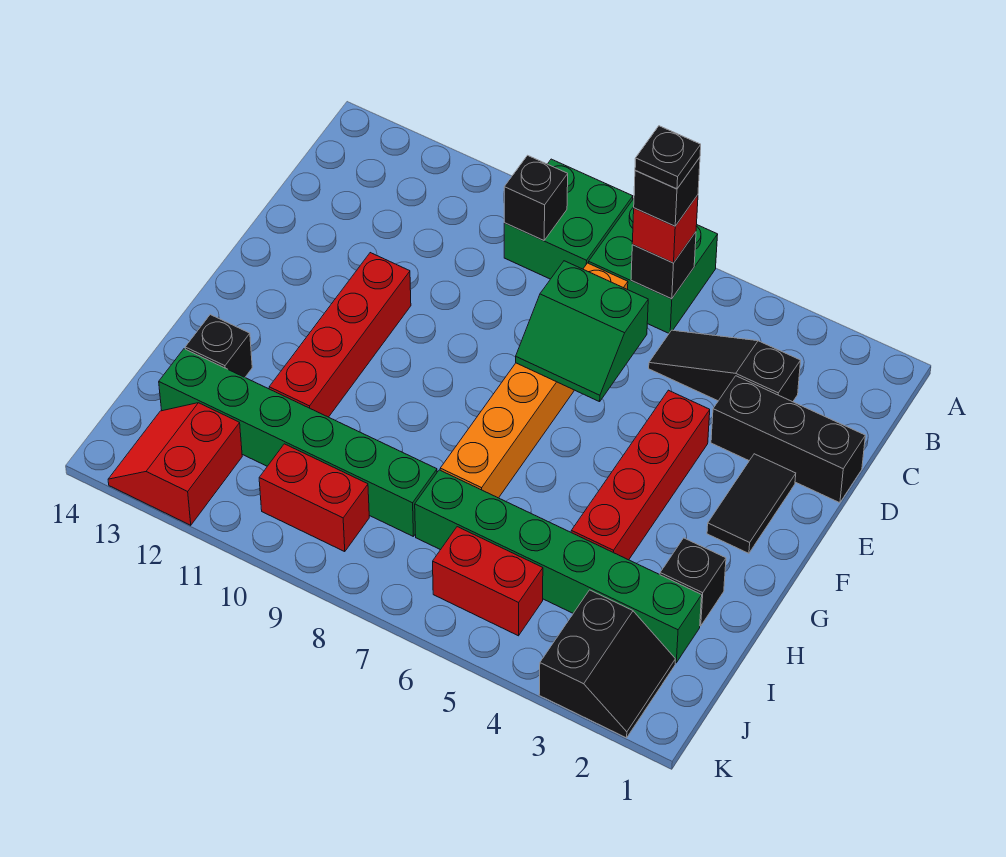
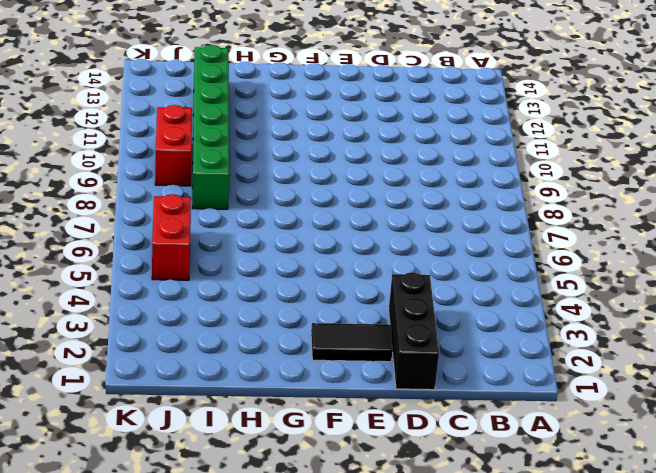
none -> green 2x2 brick [589,199,718,333]
none -> green 2x2 brick [504,159,633,279]
none -> black 1x3 slope [649,330,801,402]

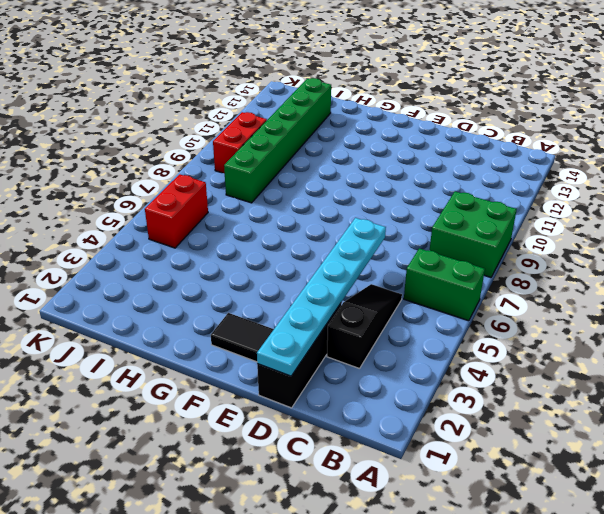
green 1x2 brick [404,248,485,321] -> green 2x2 brick [589,199,718,333]
cyan 1x6 plate [257,218,386,376] -> green 2x2 slope [516,261,648,402]
none -> orange 1x6 brick [440,263,628,498]
none -> red 1x4 brick [571,390,710,560]
none -> red 1x4 brick [269,253,411,417]

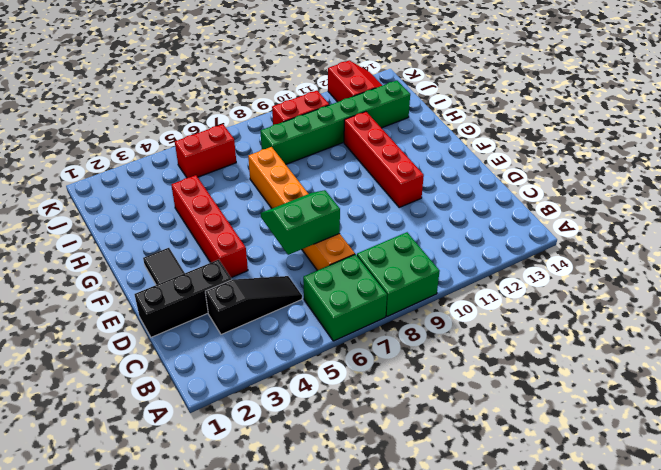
none -> black 1x1 brick [660,538,726,626]
none -> black 1x1 brick [185,315,252,377]
none -> green 1x6 brick [415,470,702,663]

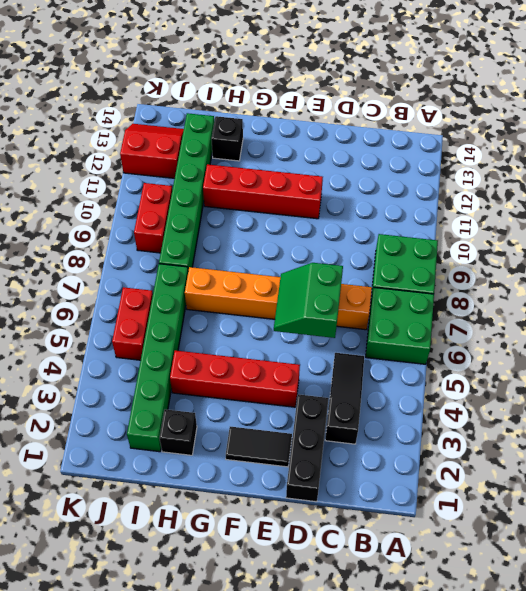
none -> black 2x2 slope [539,590,675,738]
none -> black 1x1 brick [631,232,696,299]
none -> black 1x1 brick [504,155,568,241]

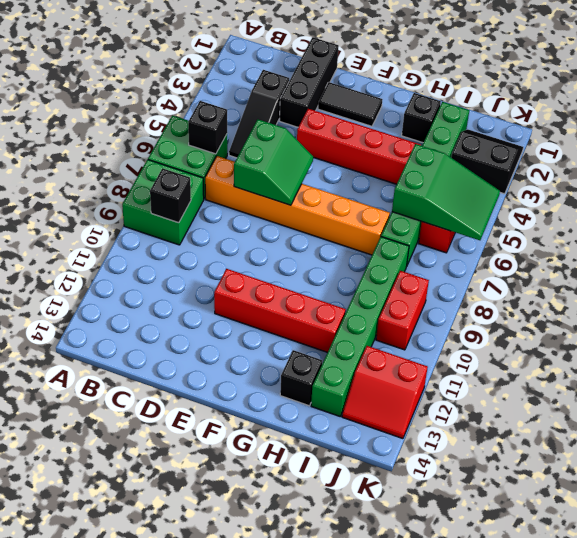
green 2x3 slope [392,144,500,240] -> none
none -> red 1x1 brick [632,195,698,263]
none -> black 1x1 brick [634,158,700,226]
none -> black 1x1 plate [635,126,701,189]

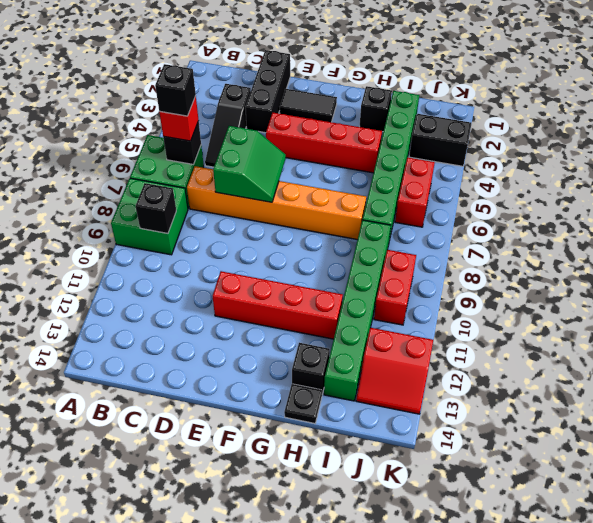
black 1x1 plate [284,384,322,423] -> black 1x1 plate moved to [635,126,701,189]

